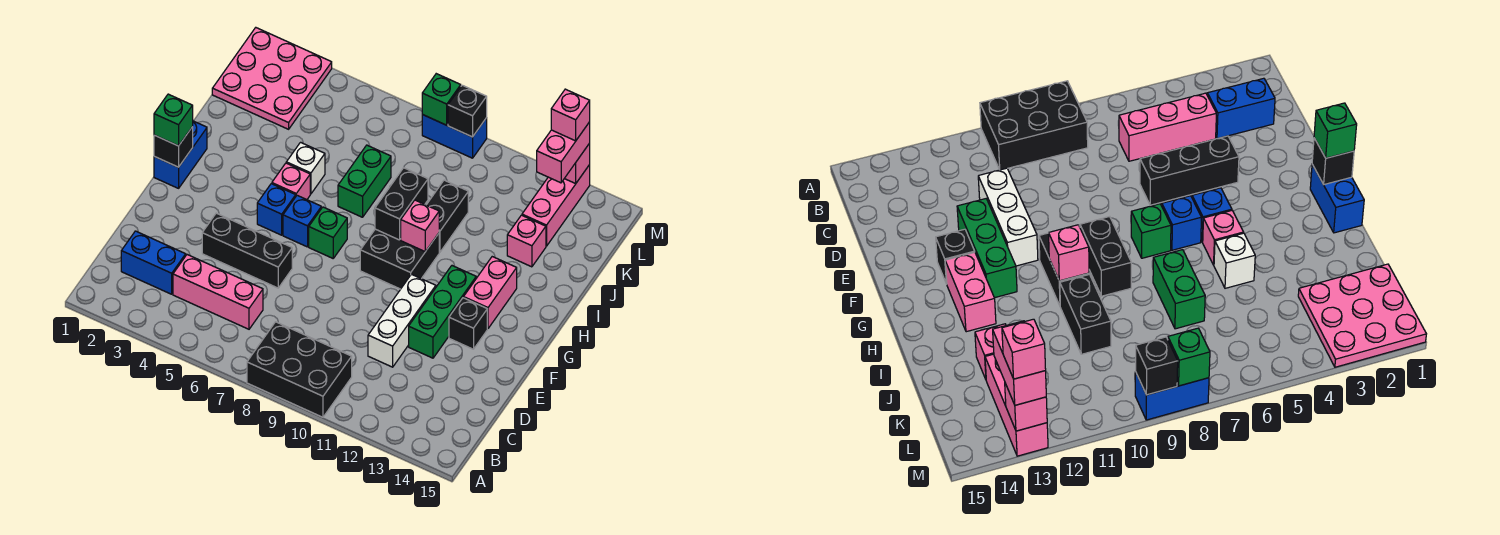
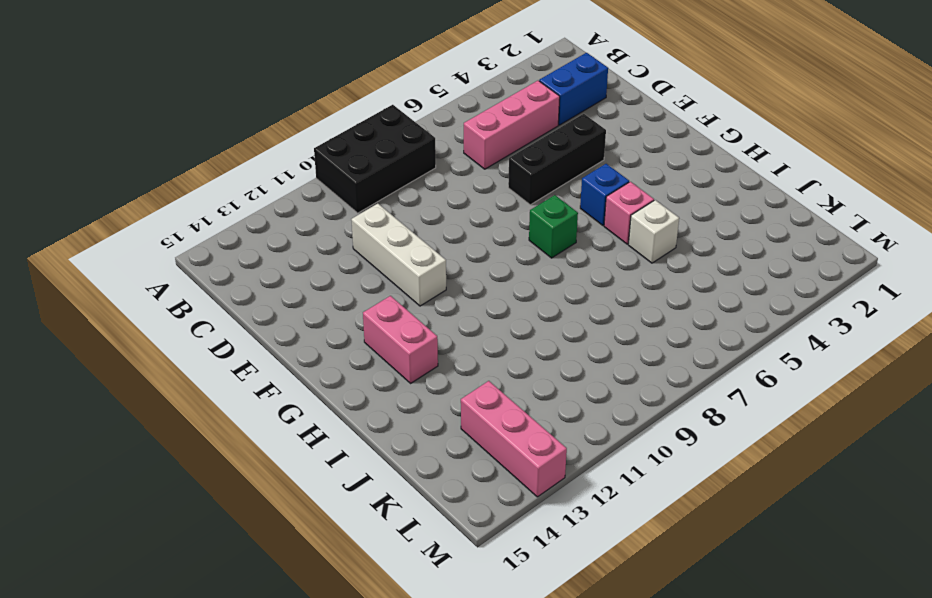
none -> green 1x3 brick [409,266,476,358]
none -> black 1x1 brick [449,298,487,349]
none -> blue 1x2 brick [154,121,207,188]
none -> blue 1x1 brick [283,195,321,247]

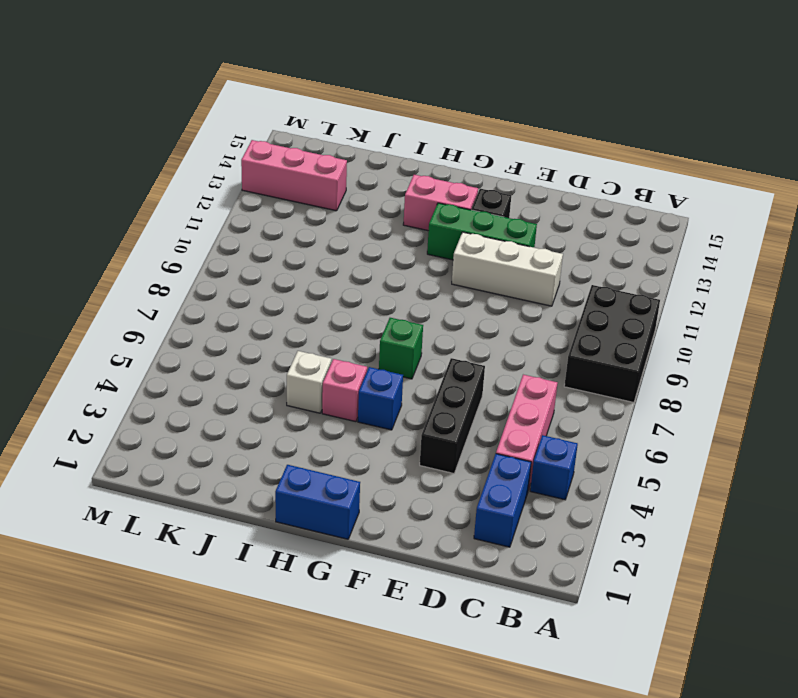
blue 1x1 brick [530,435,578,500] -> blue 1x1 brick moved to [283,195,321,247]
none -> black 2x2 brick [360,229,439,289]
none -> green 1x2 brick [338,145,391,217]
none -> black 1x2 brick [427,180,468,252]
none -> pink 1x1 brick [507,215,546,267]

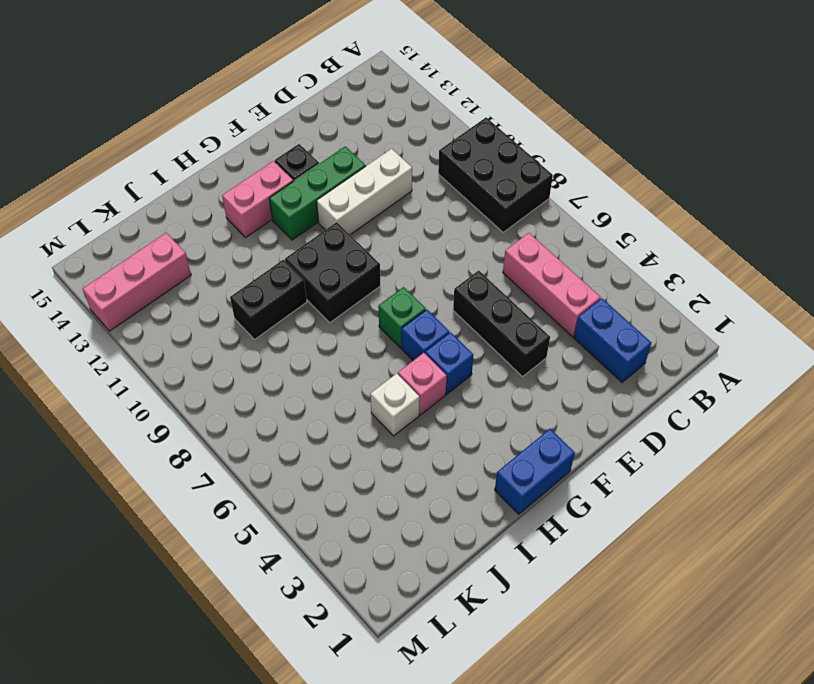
none -> green 1x2 brick [338,145,391,217]
none -> pink 1x1 brick [507,215,546,267]
none -> pink 3x3 plate [212,28,332,129]
none -> blue 1x2 brick [422,115,487,158]

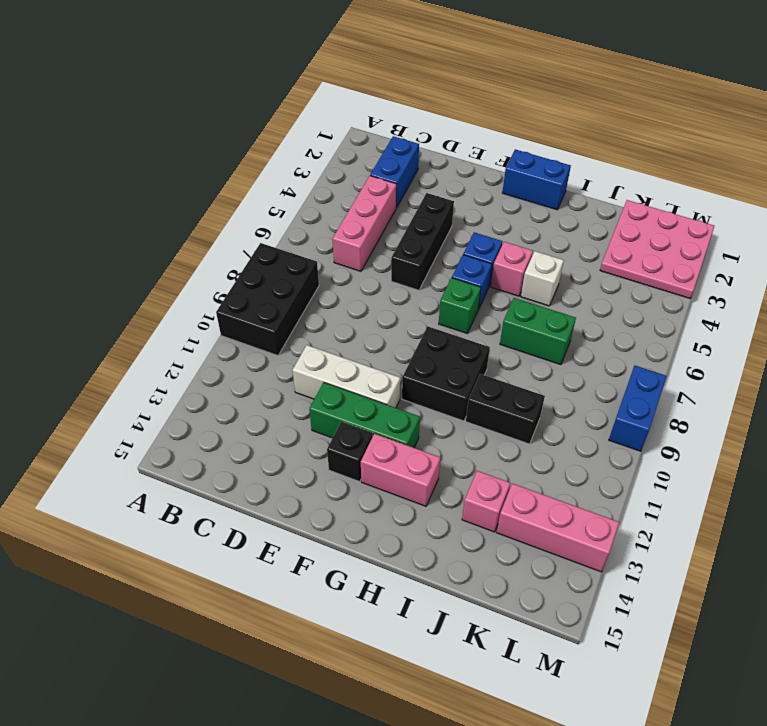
none -> black 1x1 brick [154,127,193,167]
none -> black 1x2 brick [375,168,428,240]
none -> pink 1x1 brick [401,200,439,251]
none -> green 1x1 brick [422,74,461,125]

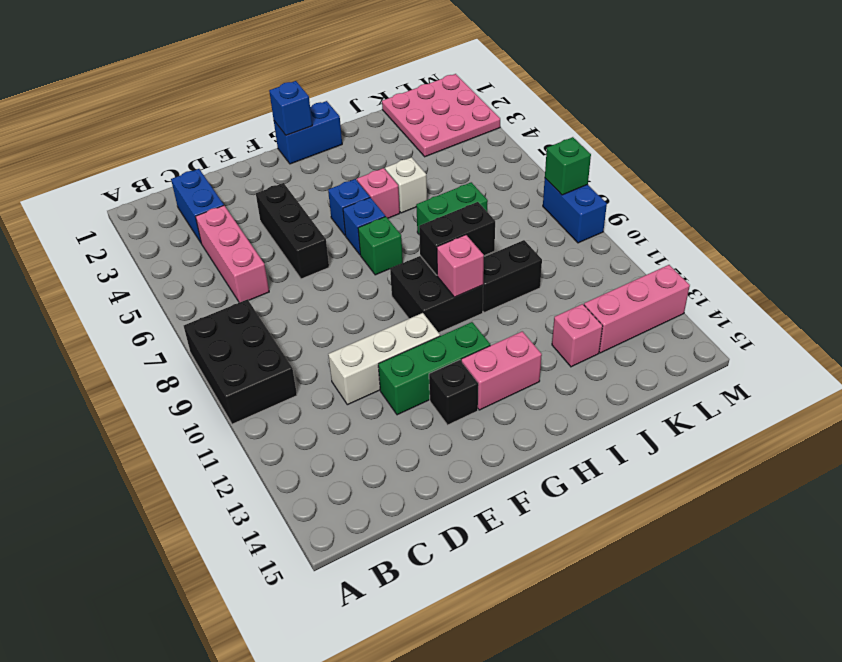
blue 1x1 brick [269,81,312,135] -> black 1x1 brick [154,127,193,167]
none -> black 1x1 brick [448,85,487,137]
none -> pink 1x1 brick [564,143,590,183]
none -> green 1x1 brick [154,94,193,146]
none -> pink 1x2 brick [537,122,590,183]

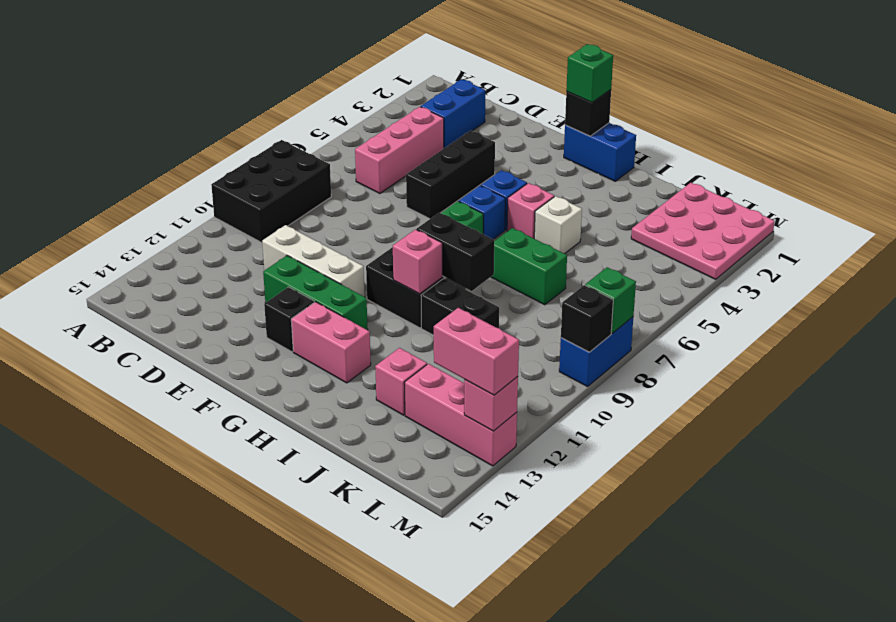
none -> pink 1x1 brick [551,89,590,141]

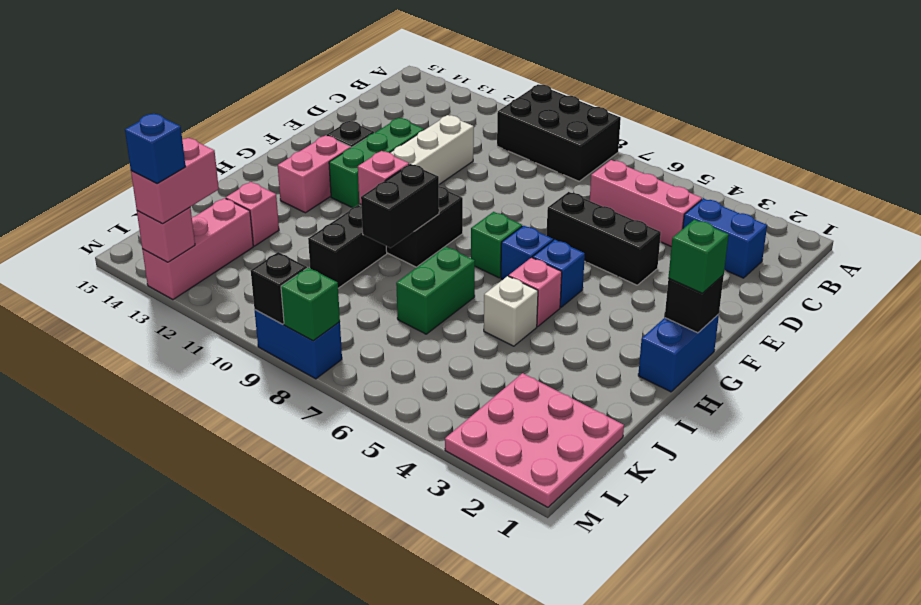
blue 1x1 brick [125,113,186,184] -> pink 1x1 brick [551,89,590,141]

